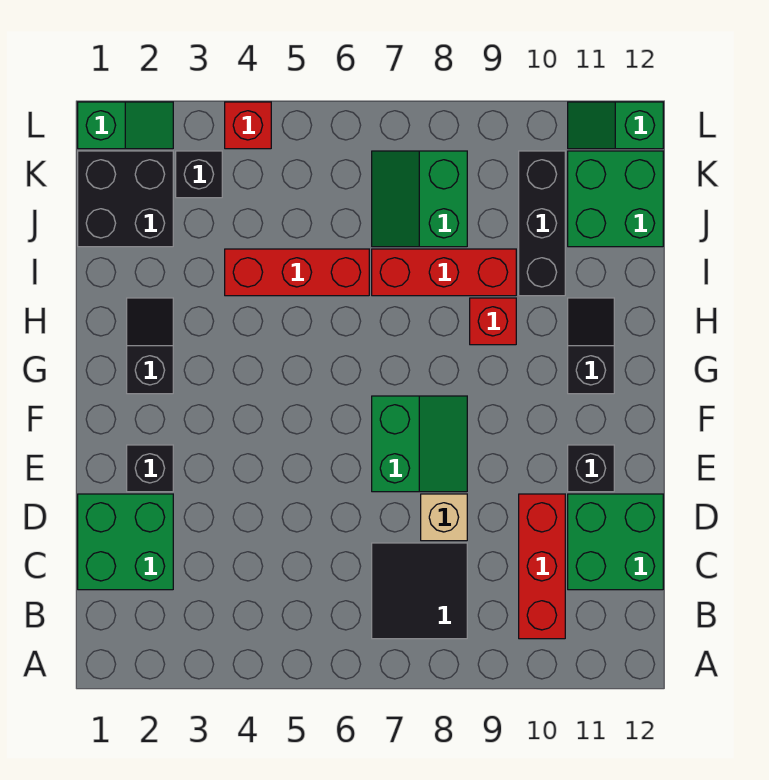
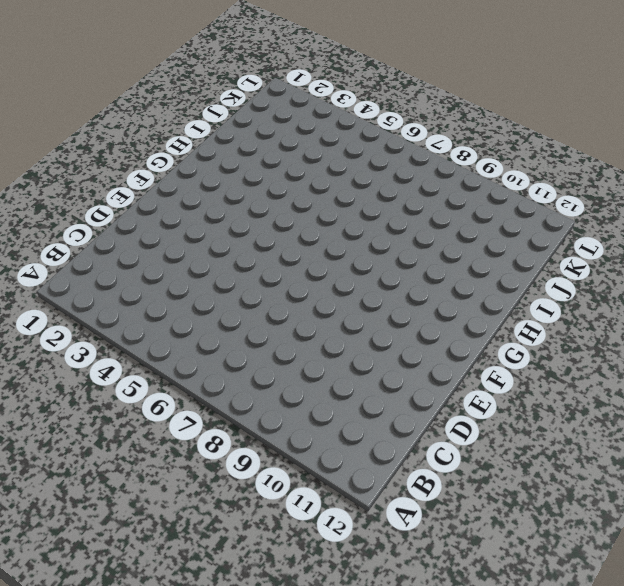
none -> black 2x2 tile [372,543,467,639]
none -> red 1x3 brick [519,494,565,639]
none -> green 2x2 brick [78,494,173,590]

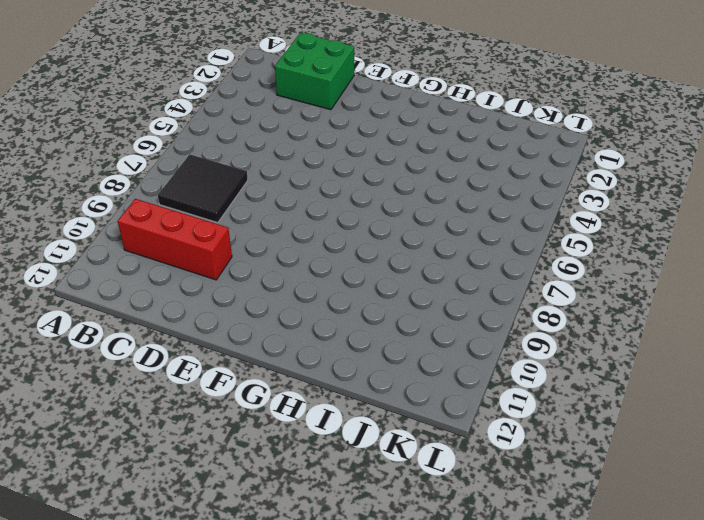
none -> green 2x2 brick [568,494,663,590]
none -> tan 1x1 brick [421,494,467,541]
none -> black 1x1 brick [127,445,173,492]

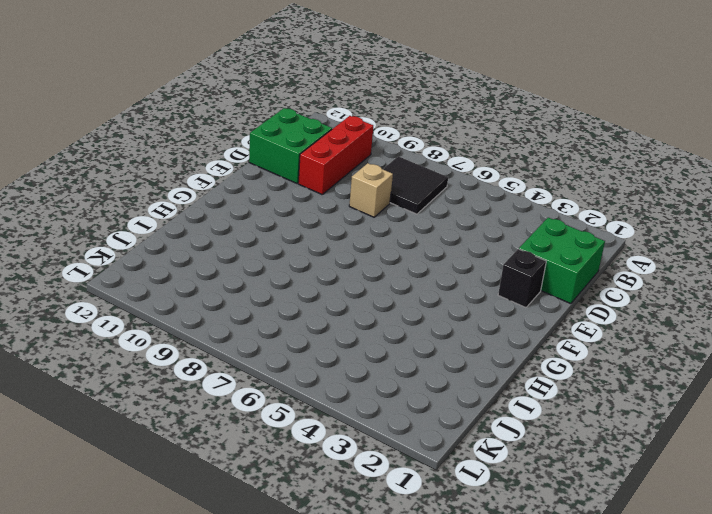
none -> green 2x2 slope [372,396,467,492]
none -> black 1x1 brick [568,445,614,492]
none -> black 1x2 slope [127,298,173,394]

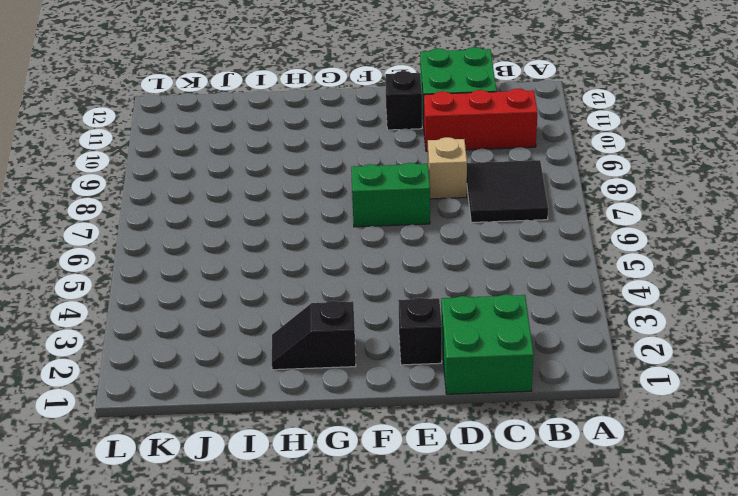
none -> black 1x2 slope [568,298,614,394]
none -> red 1x1 brick [470,298,516,345]
none -> red 1x3 brick [225,249,369,296]

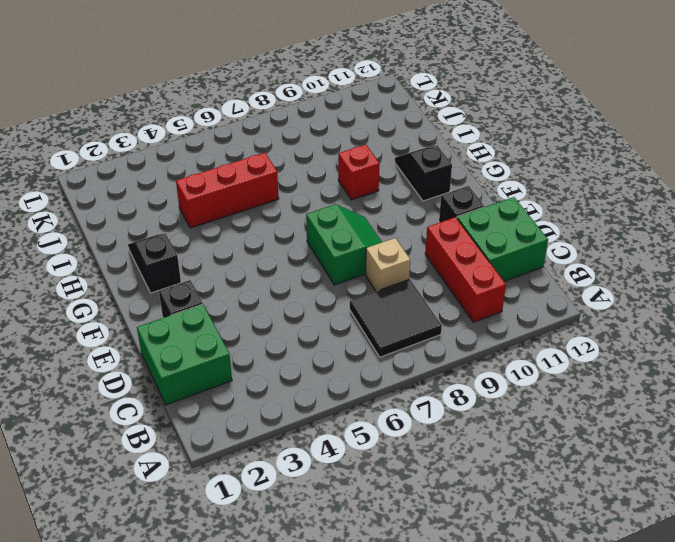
none -> red 1x3 brick [372,249,516,296]
none -> black 1x3 brick [519,151,565,296]
none -> black 2x2 brick [78,151,173,247]

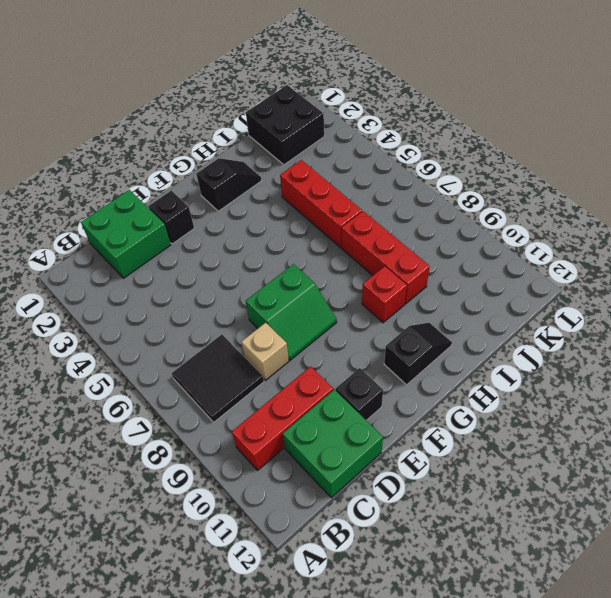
none -> black 1x3 brick [519,151,565,296]
none -> green 2x2 slope [372,151,467,247]
none -> green 2x2 brick [568,151,663,247]

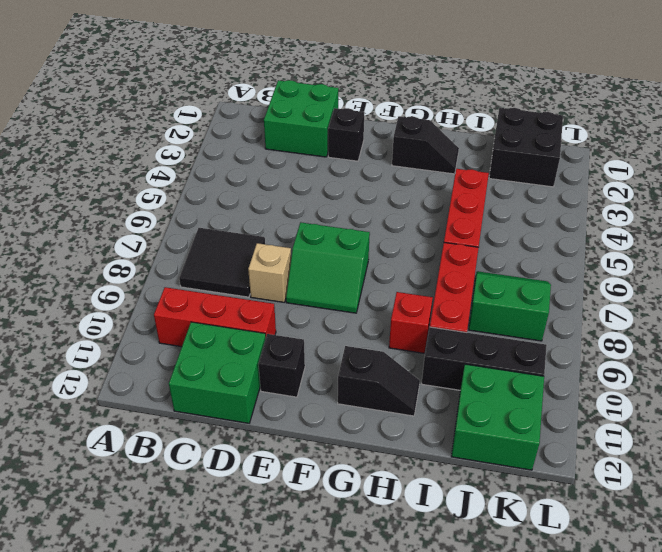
none -> black 1x1 brick [176,151,222,198]
none -> green 1x2 slope [78,102,173,149]
none -> red 1x1 brick [225,102,271,149]

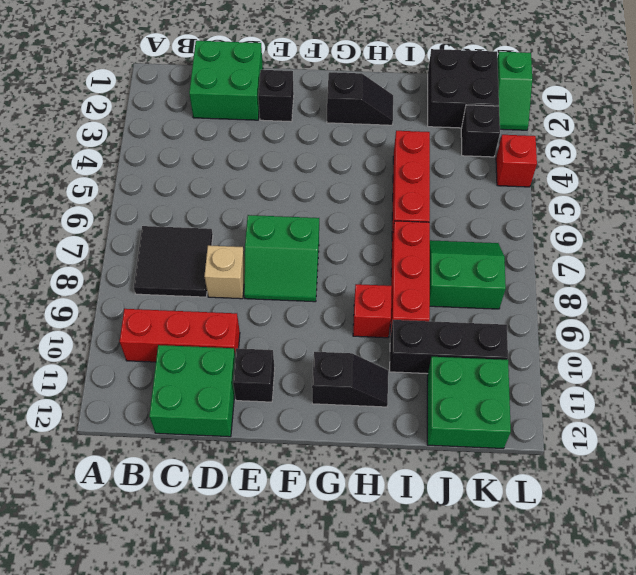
none -> green 1x2 slope [568,102,663,149]

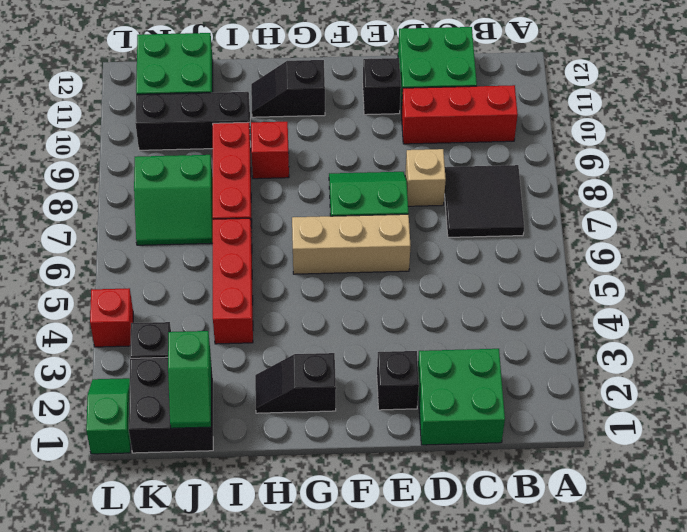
tan 1x3 brick [292,214,411,274] -> none
green 1x2 slope [168,331,211,428] -> green 1x2 slope moved to [568,102,663,149]

